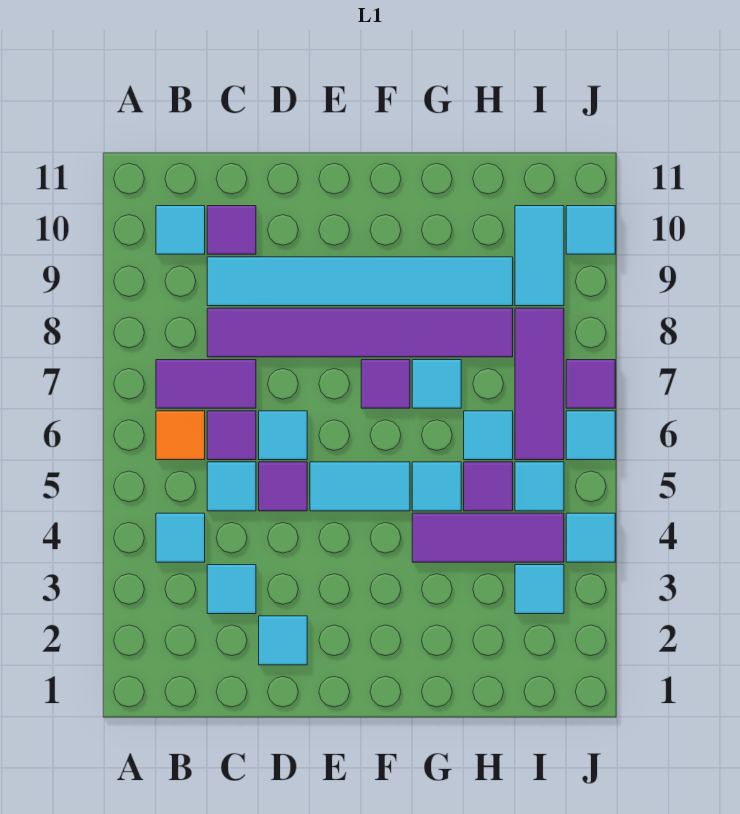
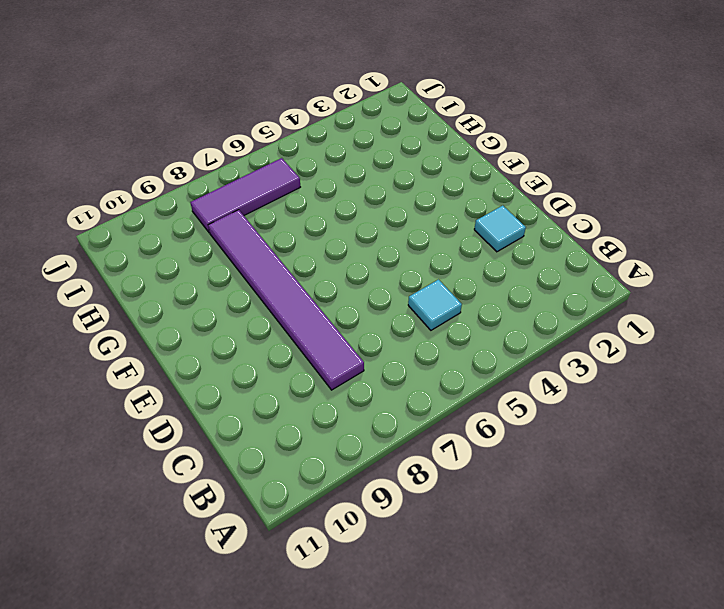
none -> cyan 1x1 tile [156,513,205,562]
none -> orange 1x1 tile [156,411,205,460]
none -> purple 1x2 tile [156,360,256,408]

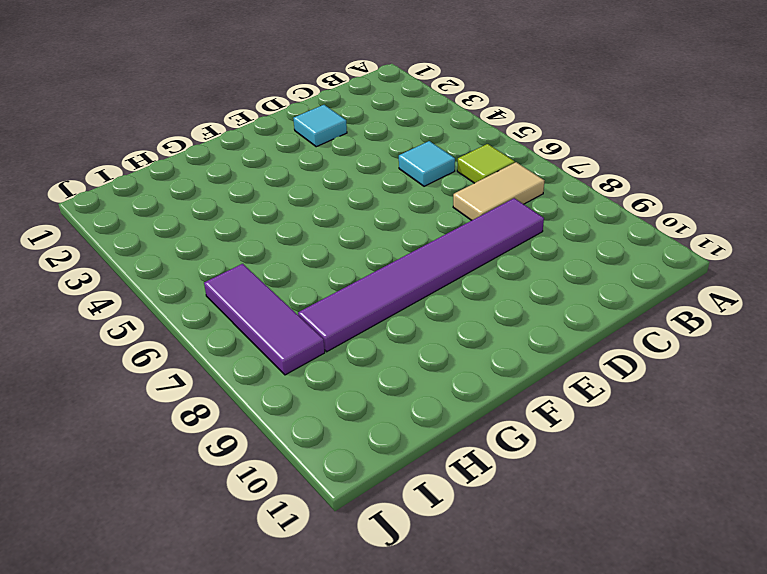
lime 1x1 tile [457,144,515,183] -> orange 1x1 tile [156,411,205,460]
tan 1x2 tile [453,162,544,220] -> purple 1x2 tile [156,360,256,408]
none -> cyan 1x1 tile [156,513,205,562]
none -> cyan 1x1 tile [156,206,205,254]
none -> cyan 1x1 tile [207,565,256,614]

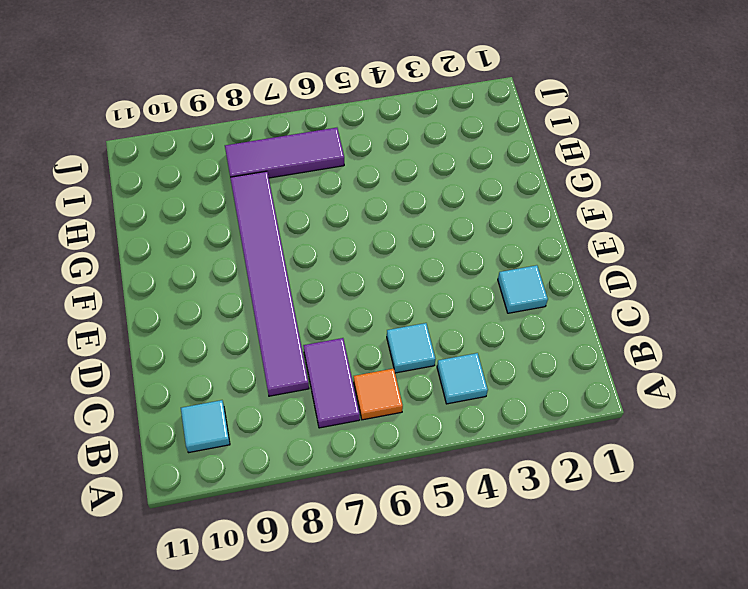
none -> cyan 1x1 tile [207,565,256,614]
none -> purple 1x1 tile [207,411,256,460]
none -> cyan 1x6 tile [207,257,513,306]

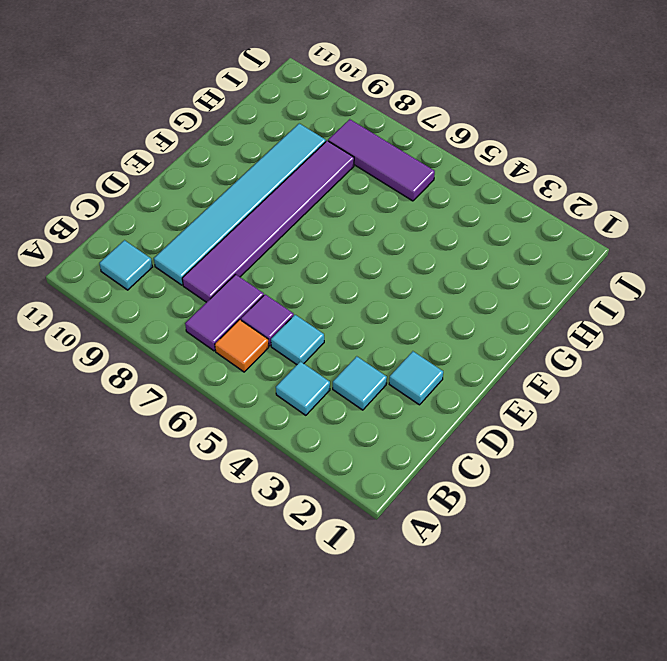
none -> purple 1x1 tile [207,206,256,254]
none -> purple 1x1 tile [259,462,307,511]
none -> cyan 1x1 tile [259,411,307,460]

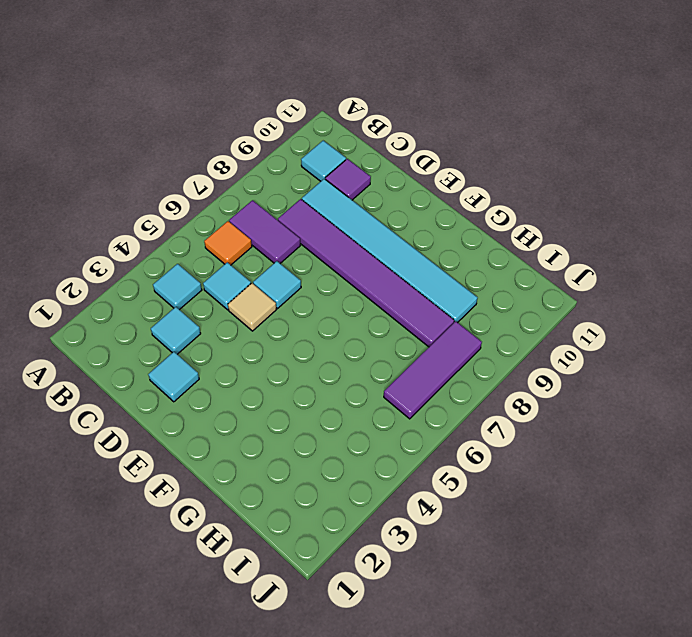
tan 1x1 tile [228,283,276,331] -> purple 1x1 tile [259,462,307,511]
none -> purple 1x1 tile [207,411,256,460]
none -> cyan 1x2 tile [310,462,410,511]
none -> purple 1x1 tile [361,360,410,408]

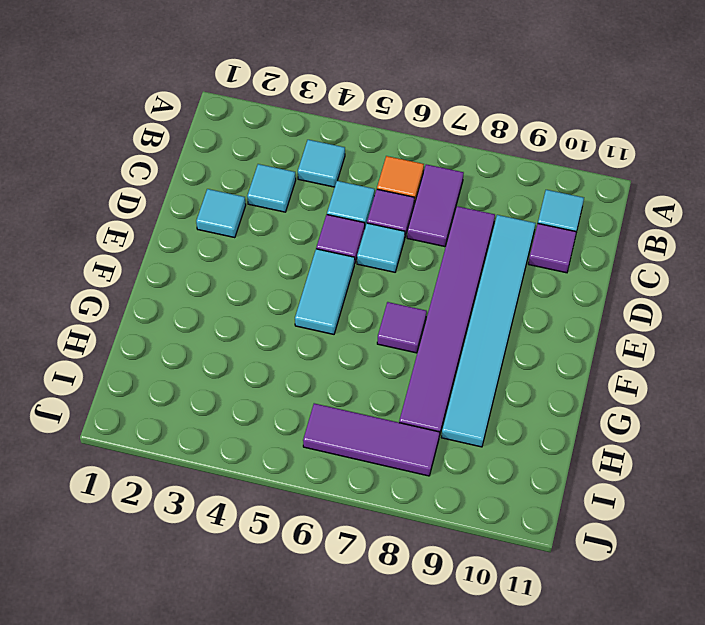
none -> purple 1x3 tile [412,513,564,562]
none -> cyan 1x1 tile [412,462,461,511]
none -> cyan 1x1 tile [412,360,461,408]

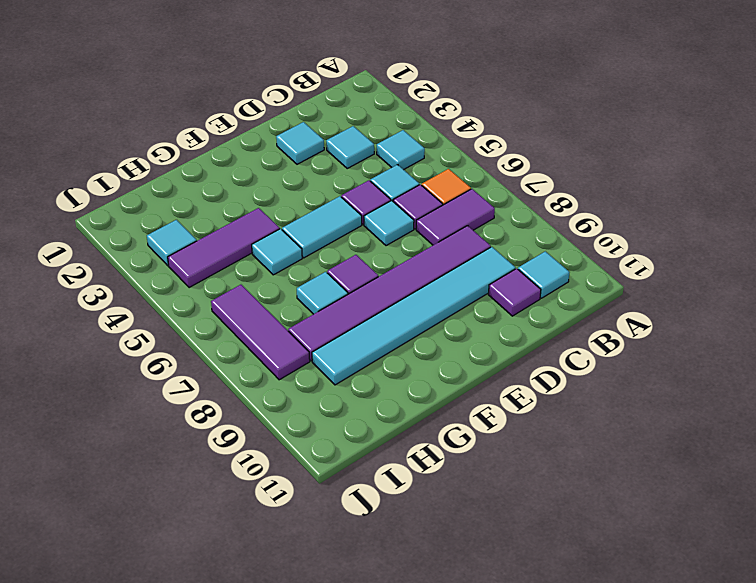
none -> purple 1x1 tile [464,462,513,511]
none -> cyan 1x1 tile [464,411,513,460]
none -> cyan 1x1 tile [515,462,564,511]

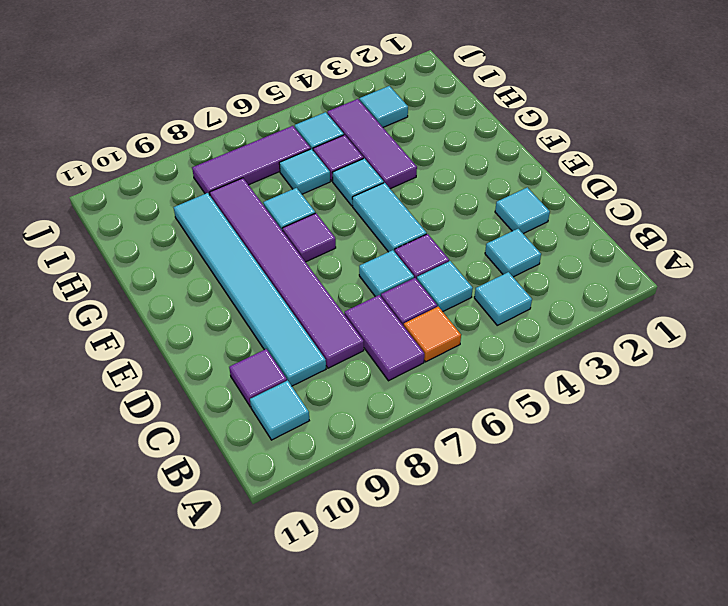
none -> cyan 1x2 tile [515,206,564,306]
none -> cyan 1x1 tile [566,513,615,562]
none -> cyan 1x1 tile [566,411,615,460]

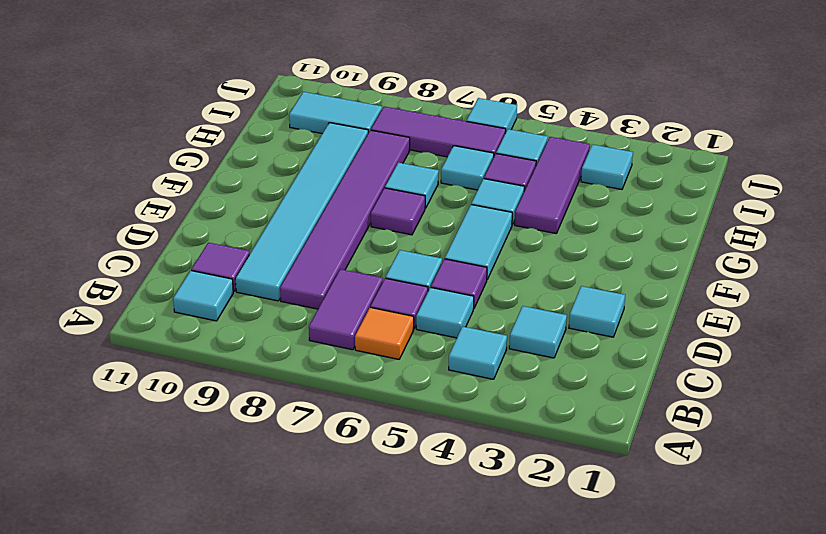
none -> cyan 1x1 tile [566,513,615,562]
none -> purple 1x1 tile [566,360,615,408]
none -> cyan 1x1 tile [566,206,615,254]

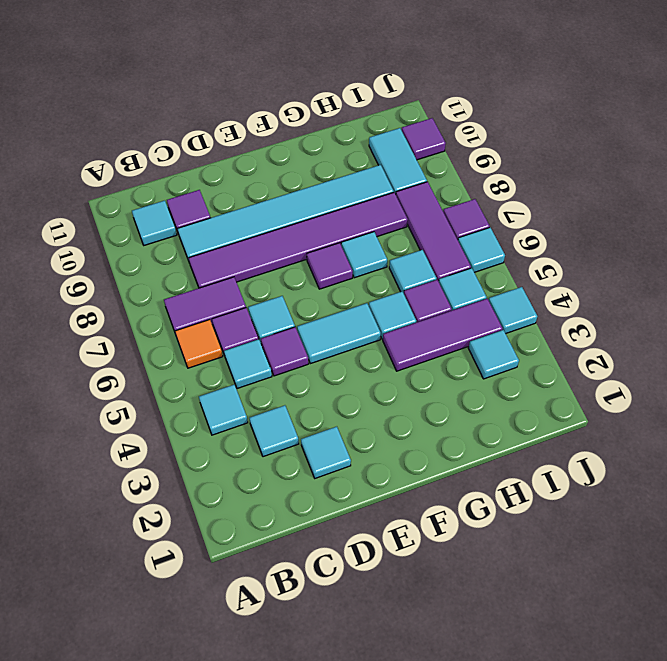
purple 1x1 tile [402,118,446,160] -> cyan 1x1 tile [566,206,615,254]

